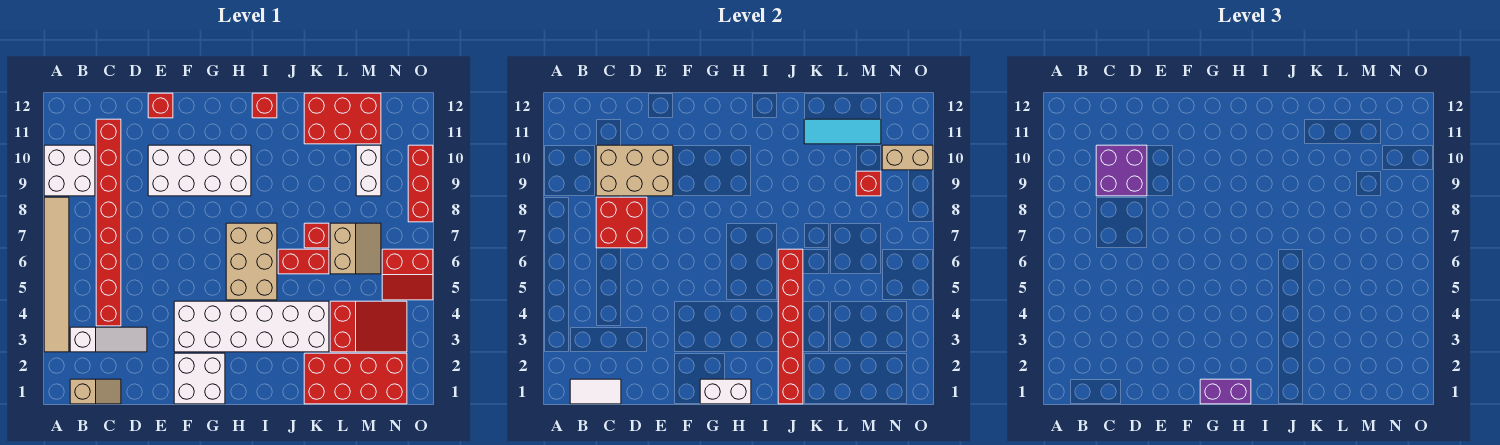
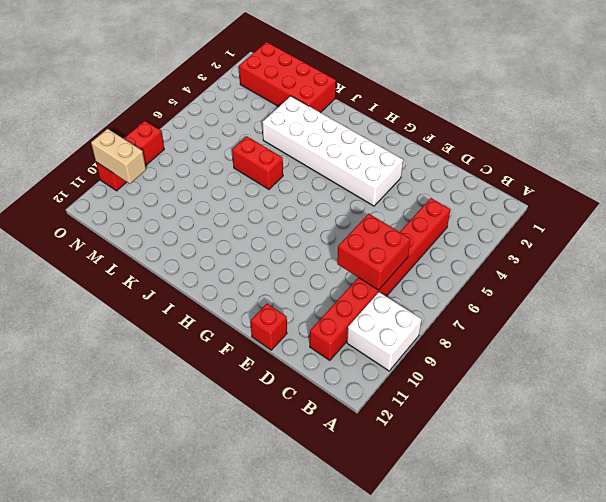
none -> tan 1x6 tile [44,197,69,352]
none -> tan 1x2 slope [70,379,121,404]
none -> white 1x3 slope [70,327,147,352]
none -> white 2x4 brick [148,145,251,196]

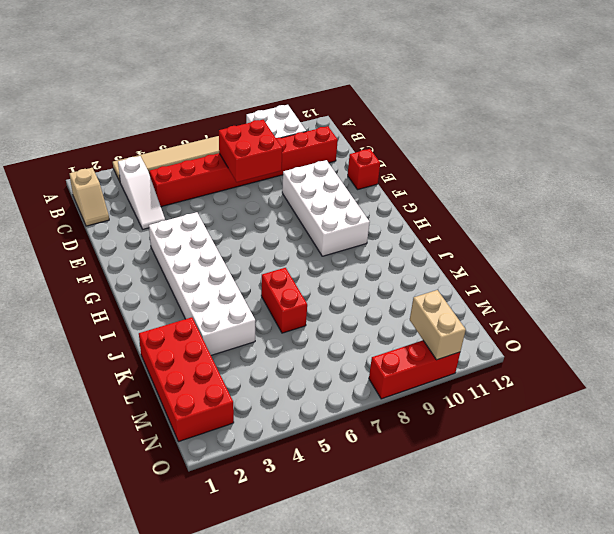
none -> white 2x2 brick [174,353,225,404]
none -> tan 2x3 brick [226,223,277,300]
none -> red 1x1 brick [252,93,277,118]
none -> red 1x1 brick [304,223,329,248]

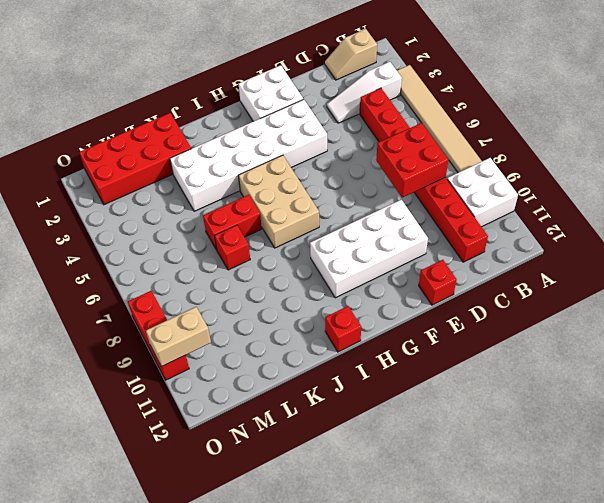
none -> red 2x3 brick [304,93,381,144]
none -> red 2x3 slope [330,301,407,352]
none -> tan 2x2 slope [330,223,381,274]
none -> white 1x2 brick [356,145,381,196]

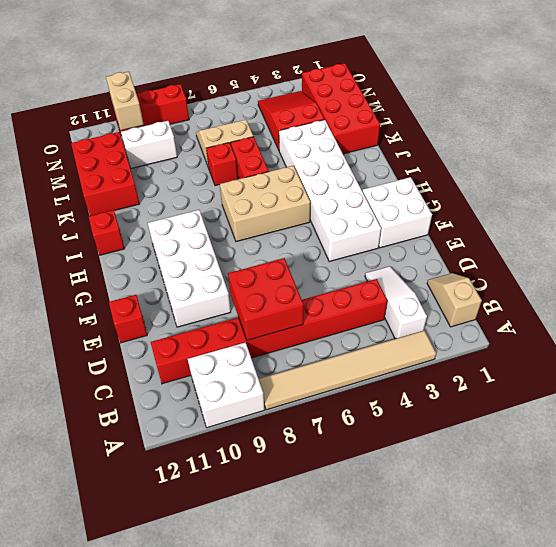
none -> red 2x2 slope [382,249,433,300]
none -> white 1x2 tile [570,379,621,404]
none -> tan 2x3 brick [596,145,673,196]
none -> white 1x2 brick [700,379,751,404]

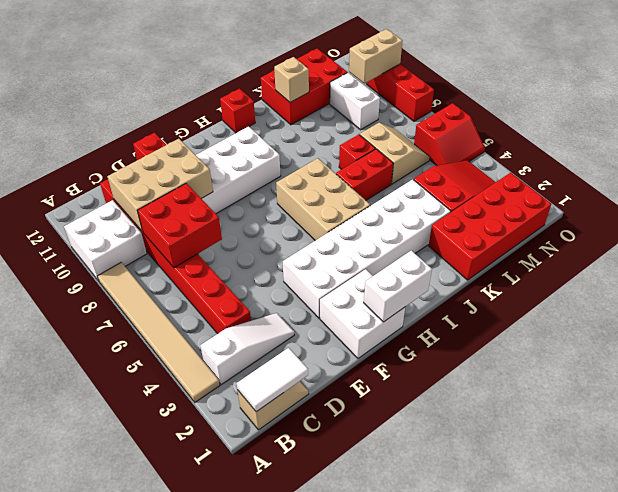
tan 1x1 brick [274,57,309,102] -> cyan 1x3 tile [804,119,881,144]
none -> red 1x6 brick [778,249,803,404]
none -> red 1x1 brick [856,171,881,196]
none -> purple 2x2 brick [1096,145,1147,196]
none -> purple 1x2 brick [1200,379,1251,404]

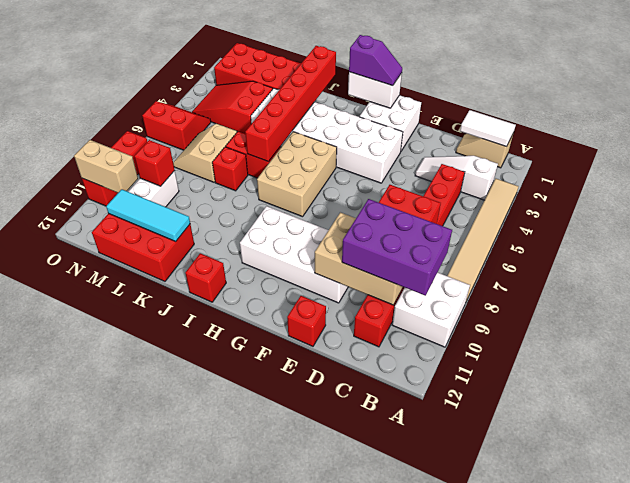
purple 2x3 brick [342,199,452,296] -> purple 2x2 brick [1096,145,1147,196]
purple 1x2 slope [349,35,402,86] -> purple 1x2 brick [1200,379,1251,404]

